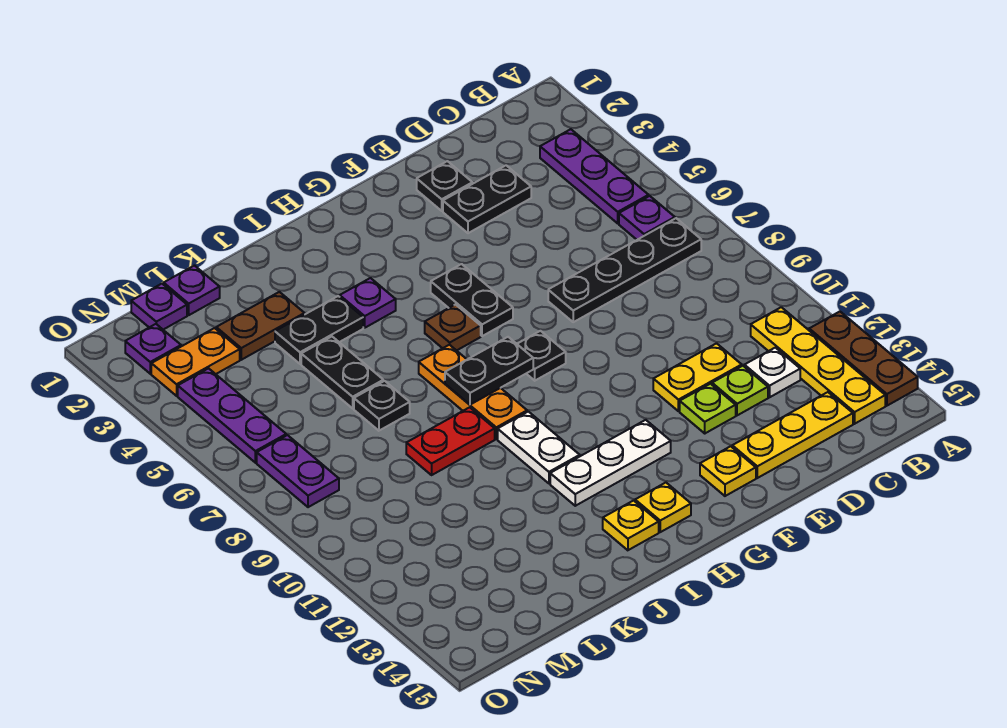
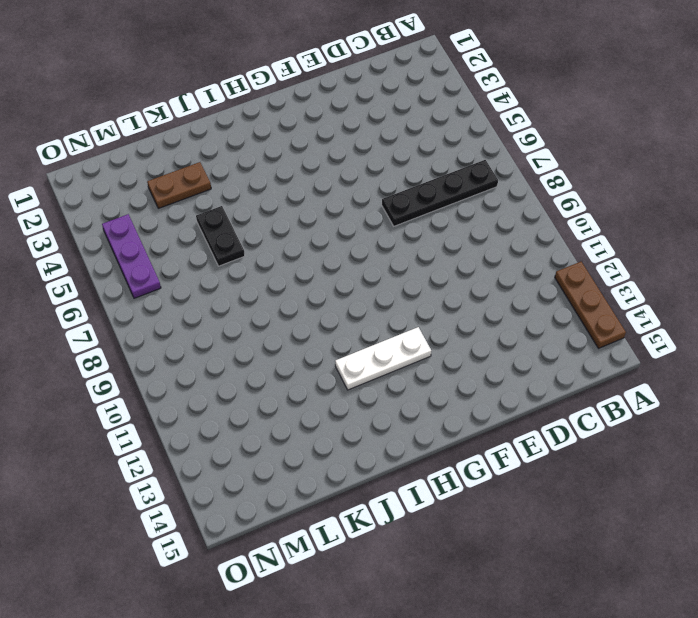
none -> purple 1x3 plate [540,129,649,223]
none -> purple 1x1 plate [619,196,675,240]
none -> yellow 1x4 plate [751,307,885,424]
none -> white 1x1 plate [744,348,800,397]

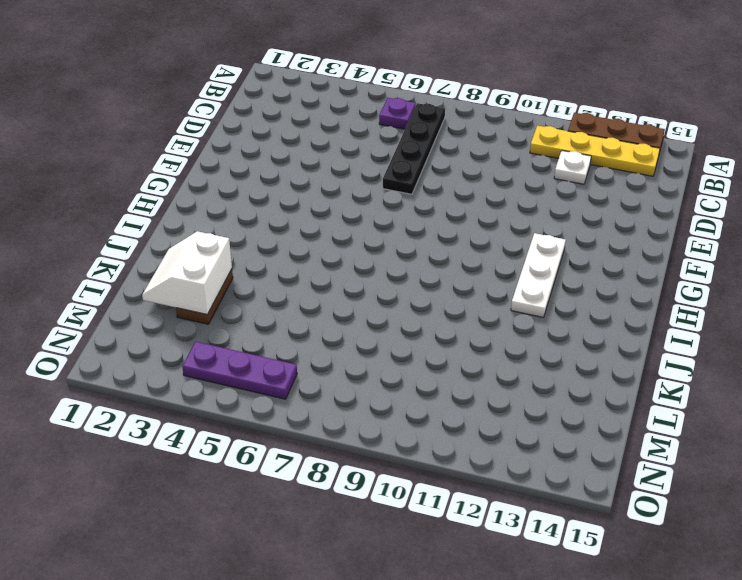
white 2x2 slope [142,231,232,314] -> none
none -> purple 1x3 plate [540,129,649,223]
none -> yellow 1x3 plate [732,392,853,478]
none -> black 1x2 plate [443,166,531,233]
none -> yellow 1x2 plate [653,343,742,411]

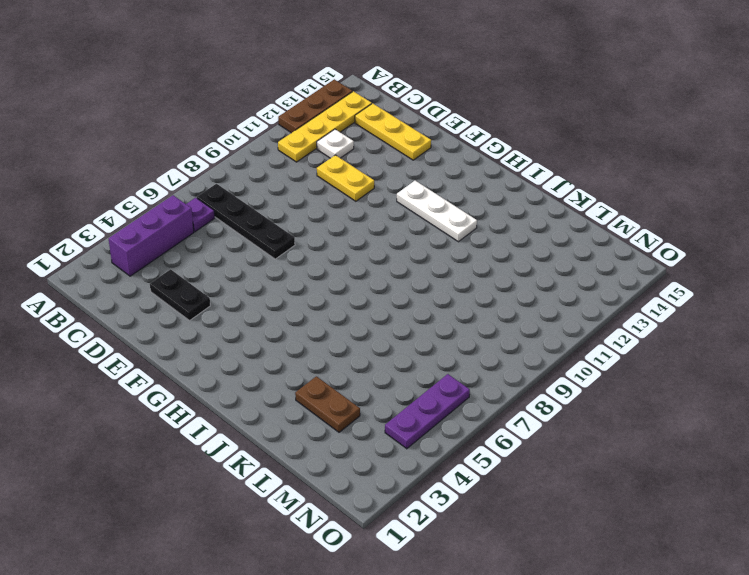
purple 1x3 brick [108,195,194,276] -> purple 1x3 plate [540,129,649,223]
none -> lime 1x1 plate [712,366,768,415]
none -> black 1x1 plate [417,161,473,211]
none -> lime 1x1 plate [680,384,736,433]
none -> yellow 1x1 plate [700,446,756,496]

